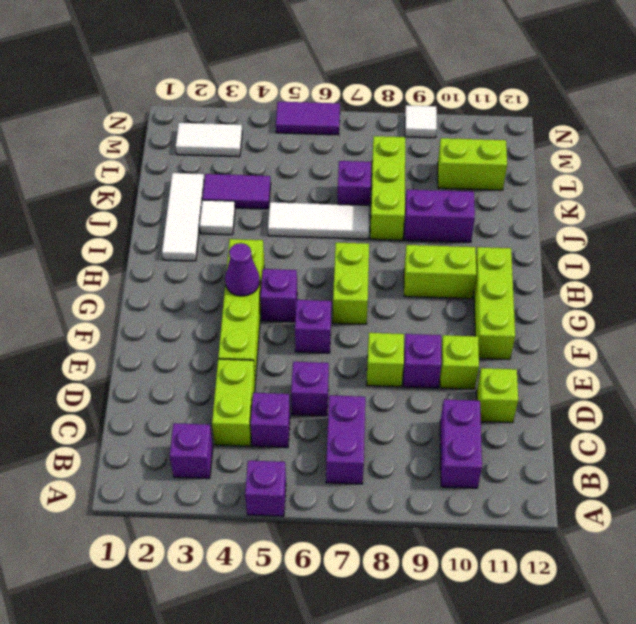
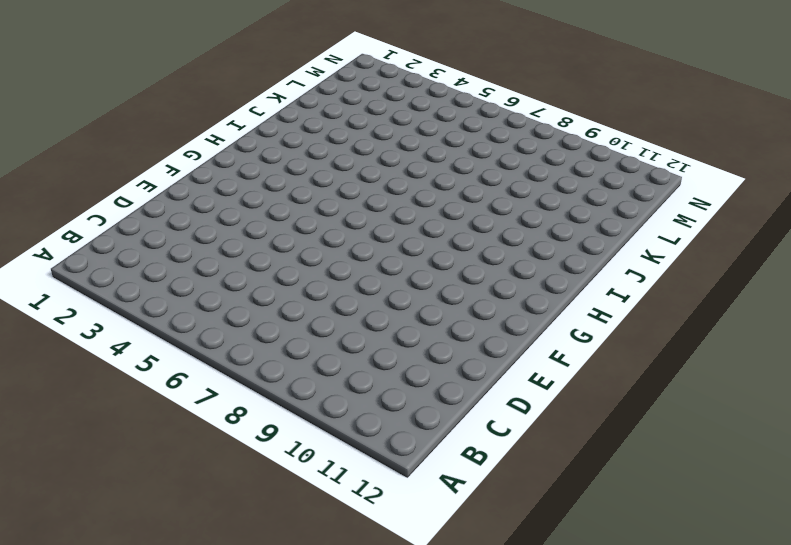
none -> purple 1x1 brick [245,461,286,516]
none -> purple 1x1 brick [170,423,213,479]
none -> purple 1x2 brick [326,395,365,484]

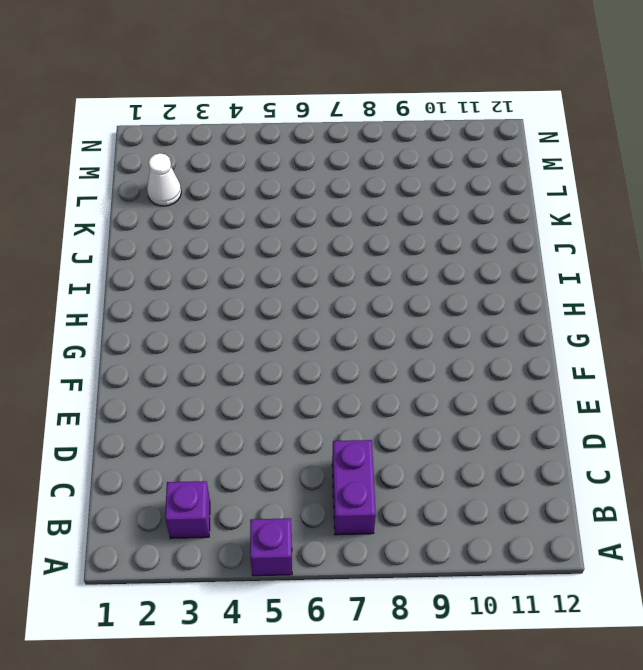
white 1x1 cone [147,153,181,206] -> none
none -> purple 1x2 brick [440,399,482,488]
none -> lime 1x2 brick [212,359,255,446]
none -> purple 1x1 brick [251,393,290,448]

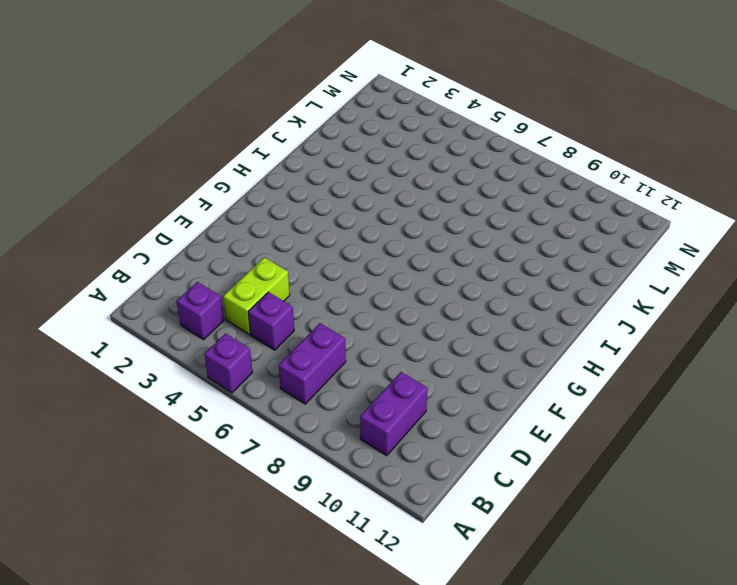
none -> purple 1x1 brick [291,362,329,416]
none -> lime 1x1 brick [477,368,518,423]
none -> lime 1x4 brick [218,239,264,381]

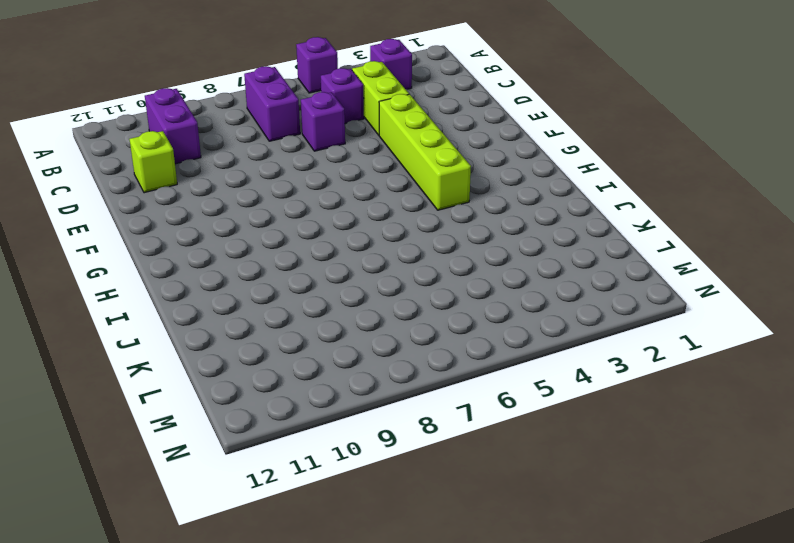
none -> lime 1x1 brick [367,333,404,387]
none -> purple 1x1 brick [403,334,441,388]
none -> lime 1x1 brick [440,335,479,389]

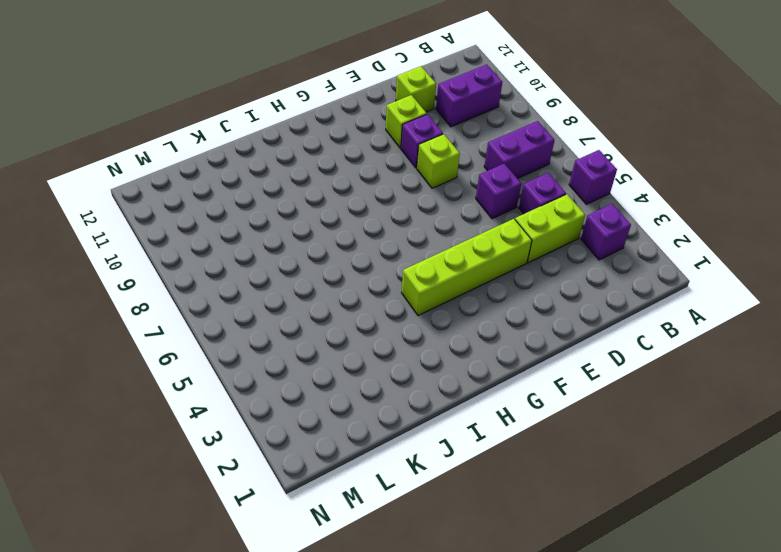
none -> purple 1x1 brick [295,300,331,353]
none -> lime 1x3 brick [474,247,515,359]
none -> purple 1x1 brick [260,269,297,322]

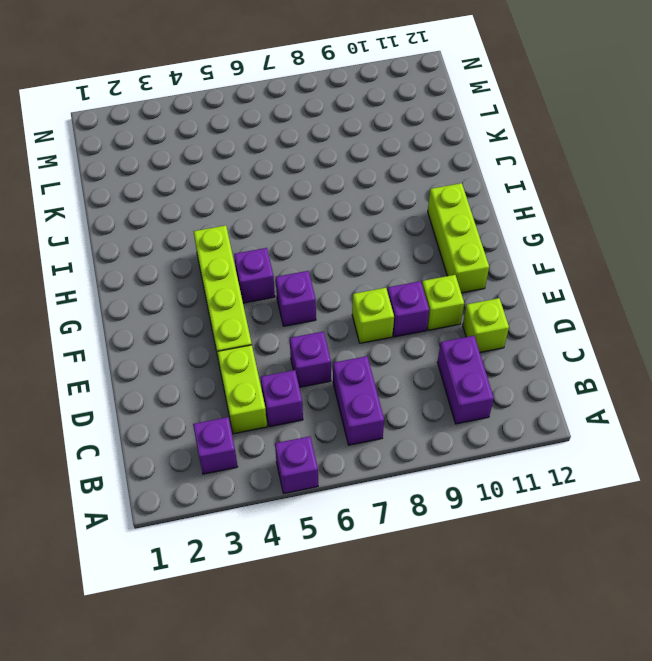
none -> lime 1x2 brick [333,243,369,324]
none -> lime 1x2 brick [404,245,476,299]
none -> white 1x3 tile [162,173,204,261]

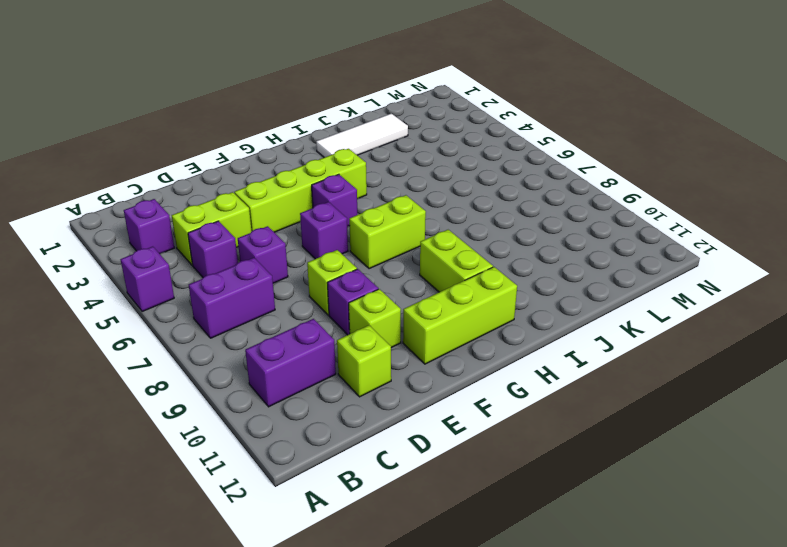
none -> white 1x1 tile [200,200,235,235]
none -> white 1x3 tile [268,202,370,239]
none -> lime 1x3 brick [370,136,405,240]

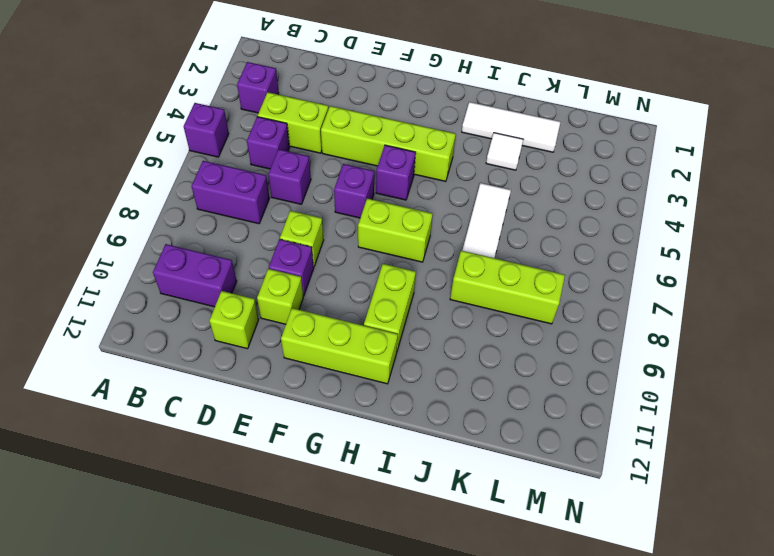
none -> purple 1x2 brick [404,190,475,242]
none -> purple 1x2 tile [203,174,271,209]
none -> purple 1x1 brick [337,161,371,205]

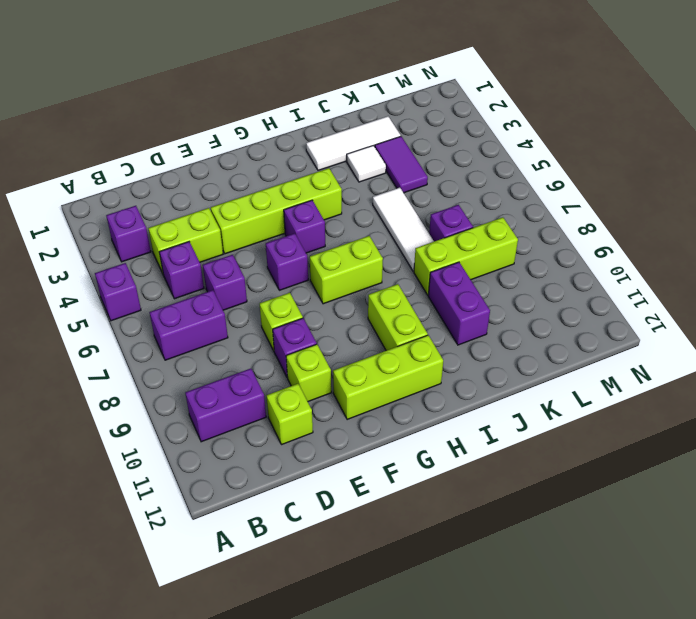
none -> lime 1x2 brick [438,138,507,190]
none -> white 1x2 tile [176,123,242,157]
none -> purple 1x2 tile [276,102,340,135]

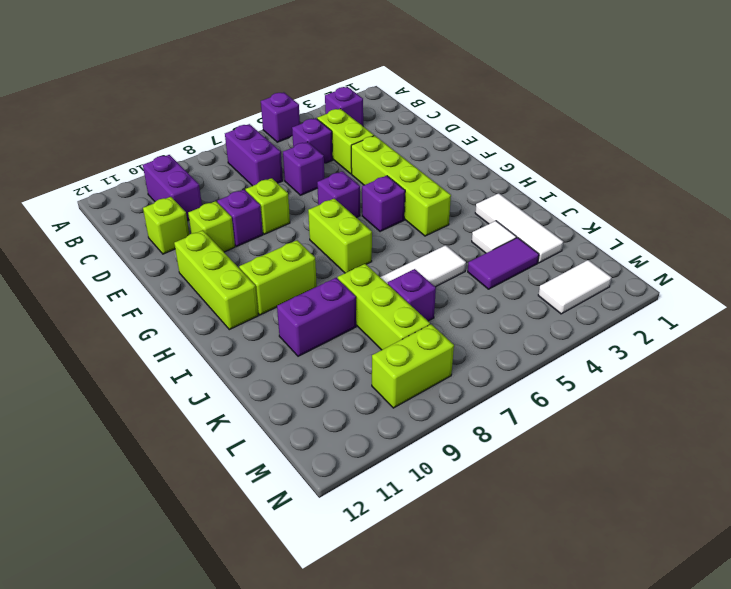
lime 1x2 brick [372,324,454,408] -> lime 1x2 brick moved to [438,138,507,190]
none -> purple 1x2 tile [276,102,340,135]
none -> white 1x1 tile [405,105,437,138]
none -> purple 1x1 cone [225,243,260,296]

